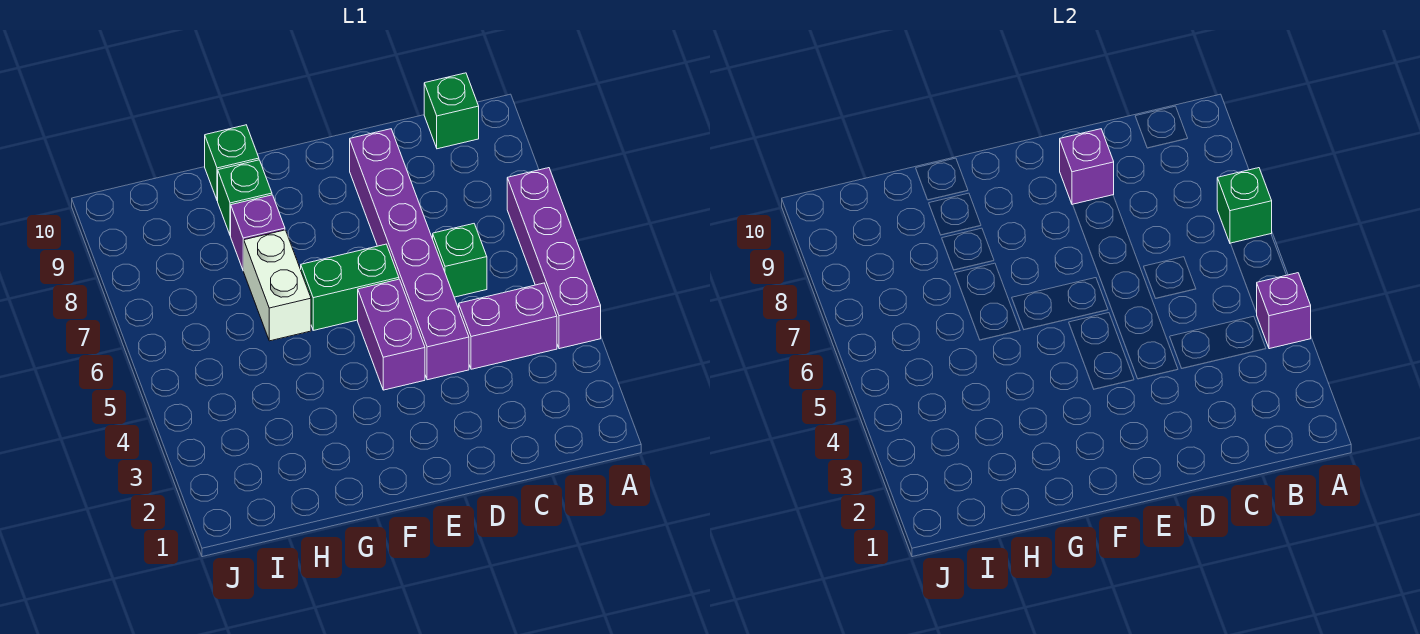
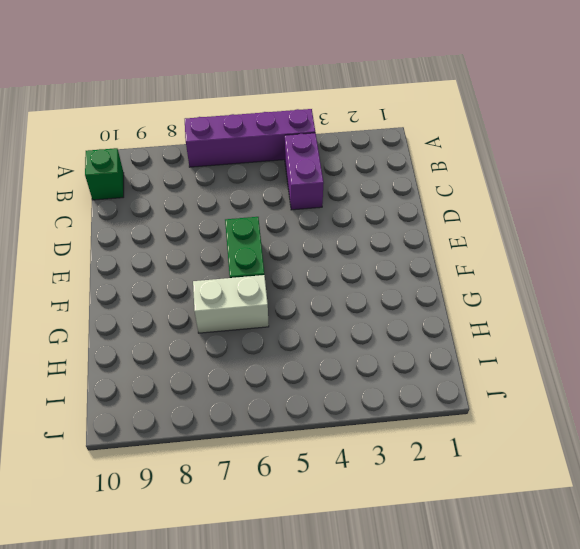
none -> green 1x1 brick [433,224,487,297]
none -> purple 1x6 brick [350,129,469,380]
none -> purple 1x2 brick [358,279,425,390]

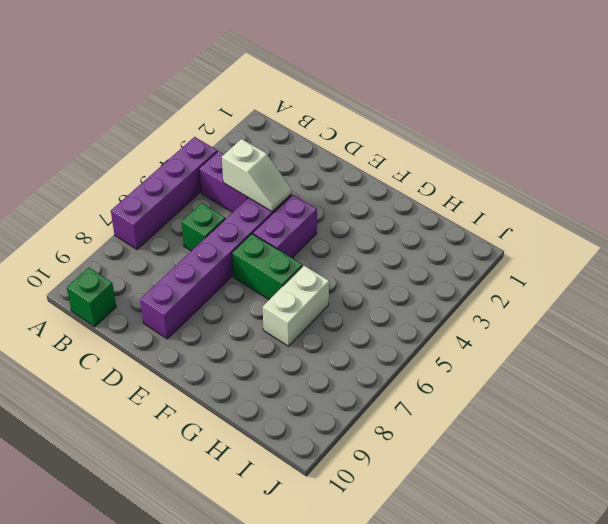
white 1x2 slope [222,139,291,212] -> none
none -> purple 1x1 brick [231,195,285,271]
none -> green 1x1 brick [218,160,272,236]
none -> green 1x1 brick [205,125,259,201]

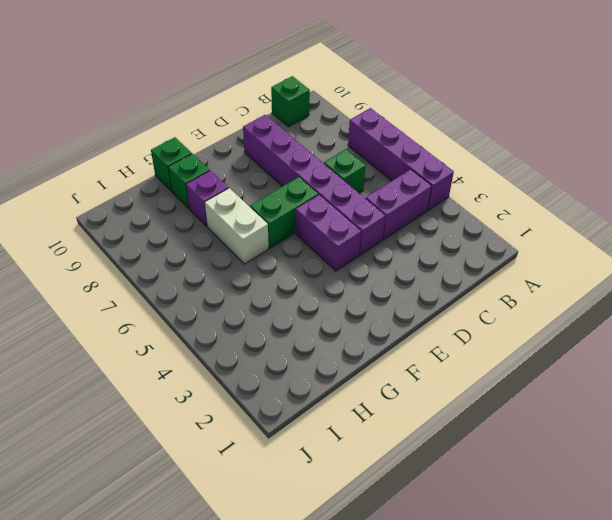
none -> purple 1x1 brick [1257,273,1311,349]
none -> green 1x1 brick [1217,168,1272,243]
none -> purple 1x1 brick [1060,129,1114,205]

